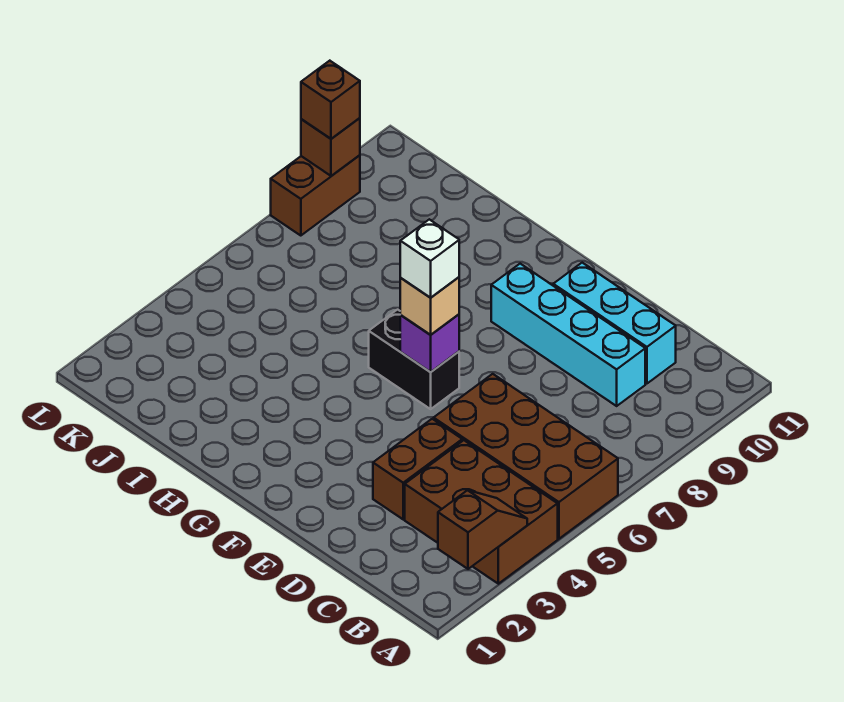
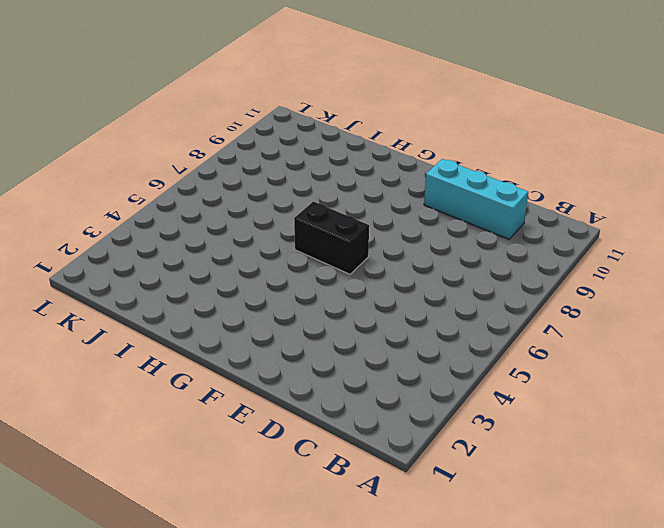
none -> brown 2x3 brick [405,440,558,584]
none -> brown 2x4 brick [434,374,618,539]
none -> cyan 1x4 brick [491,264,645,406]

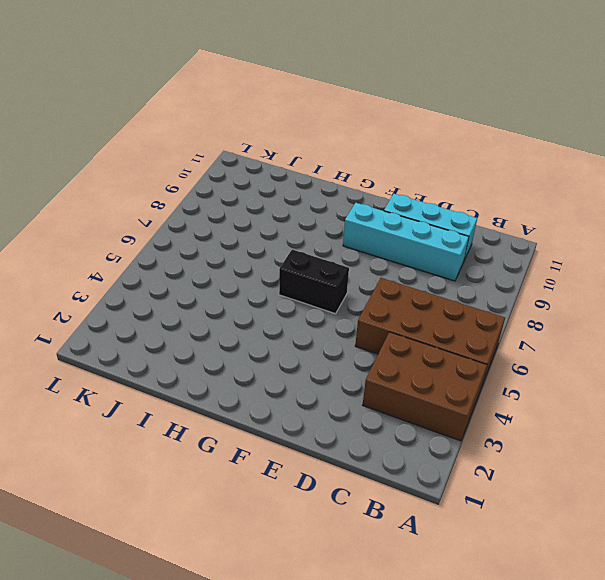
none -> brown 1x2 brick [373,419,462,519]
none -> brown 1x2 brick [271,155,360,236]
none -> brown 1x2 slope [438,490,527,569]

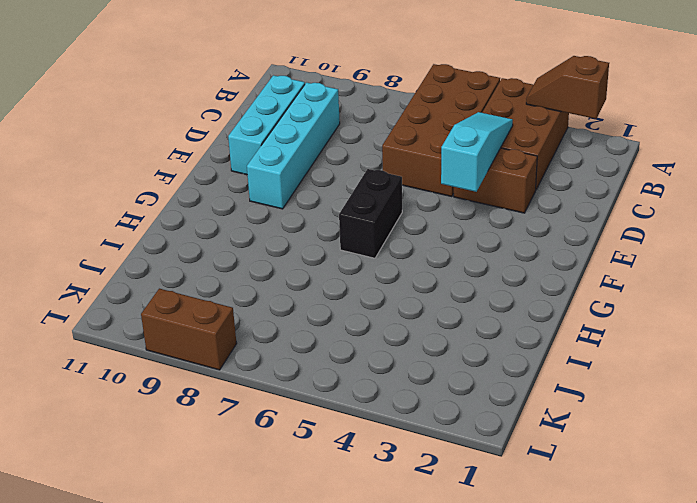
cyan 1x3 slope [441,112,513,192] -> none
none -> purple 1x1 brick [400,314,459,372]
none -> brown 1x1 brick [301,118,360,176]
none -> tan 1x1 brick [400,277,459,335]

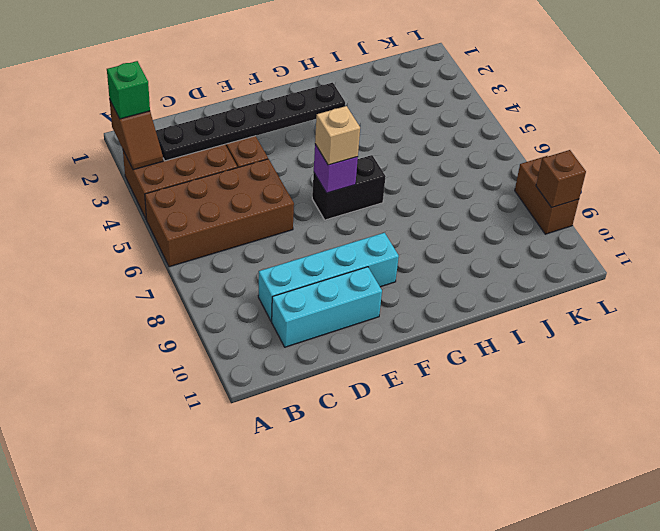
green 1x1 brick [107,61,150,119] -> none
black 1x6 plate [156,83,345,161] -> none
none -> brown 1x1 brick [301,61,360,139]
none -> white 1x1 brick [400,219,459,298]

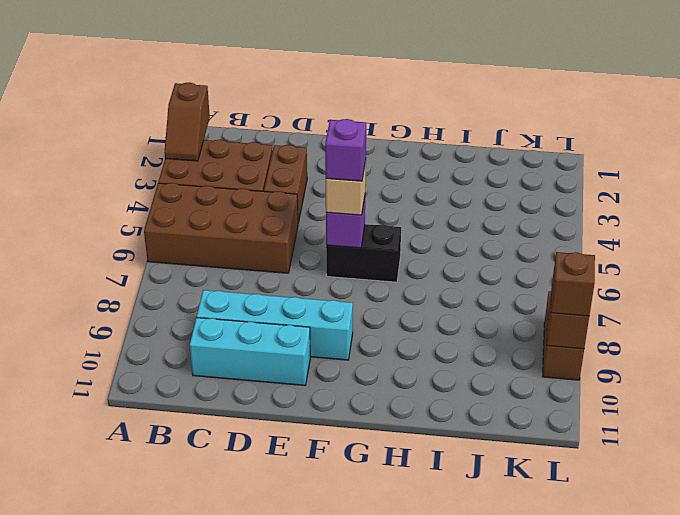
purple 1x1 brick [325,119,366,181] -> white 1x1 brick [400,219,459,298]

